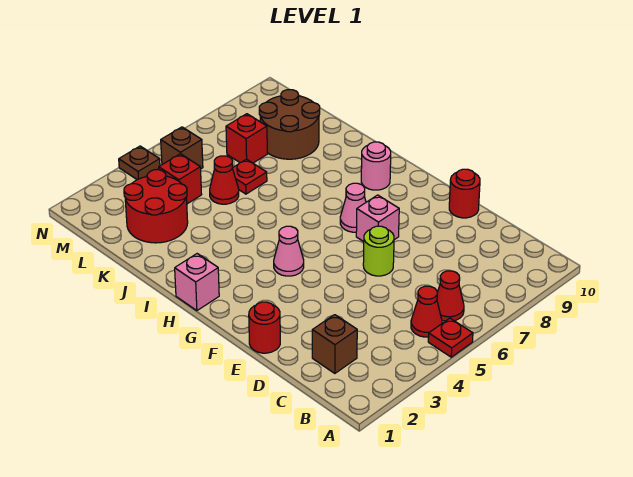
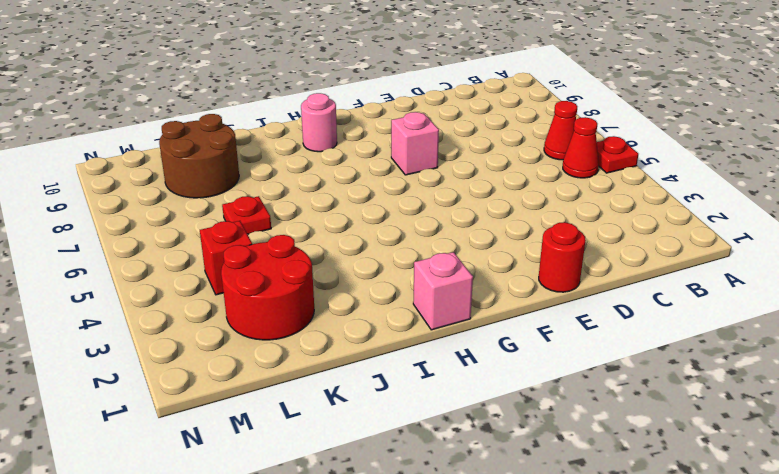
none -> brown 1x1 brick [312,315,357,373]
none -> lime 1x1 round brick [363,226,394,276]
none -> red 1x1 round brick [449,169,480,218]

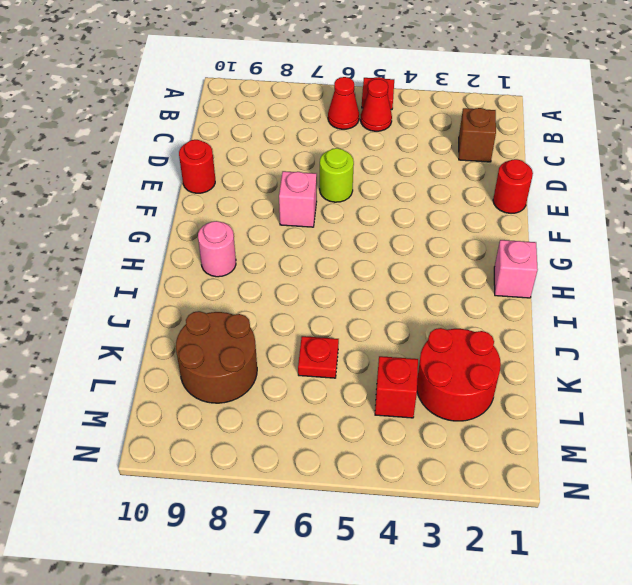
none -> pink 1x1 cone [274,226,304,276]
none -> pink 1x1 cone [340,183,366,232]
none -> red 1x1 cone [210,156,239,204]

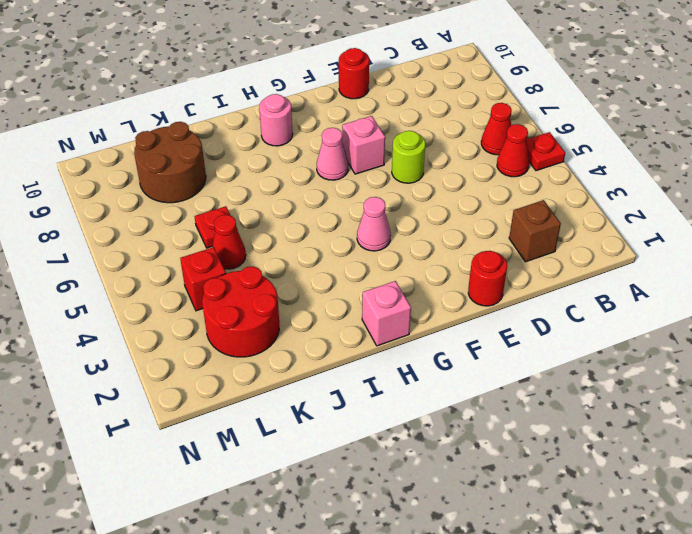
none -> red 1x1 brick [226,114,267,163]
none -> brown 1x1 brick [161,127,203,169]
none -> brown 1x1 plate [119,146,160,180]

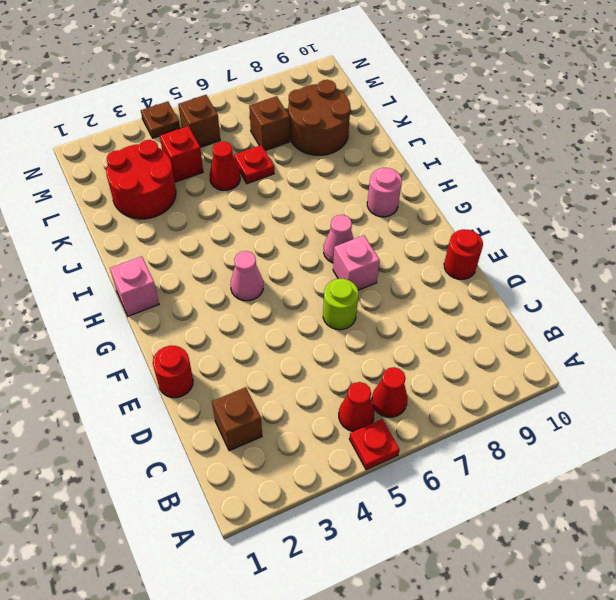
brown 1x1 brick [249,96,290,151] -> red 1x1 brick [226,114,267,163]

